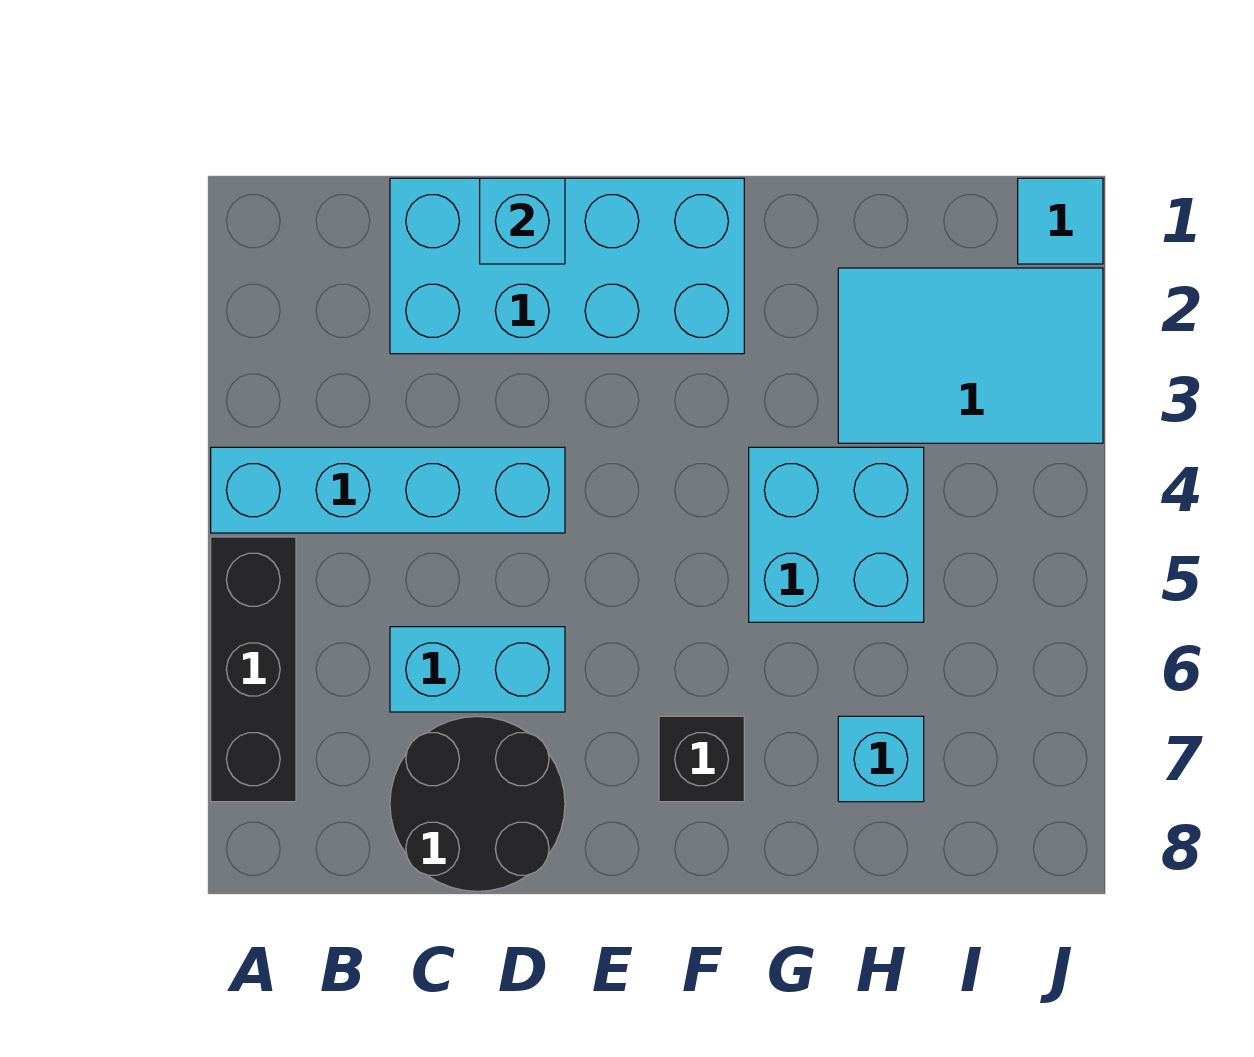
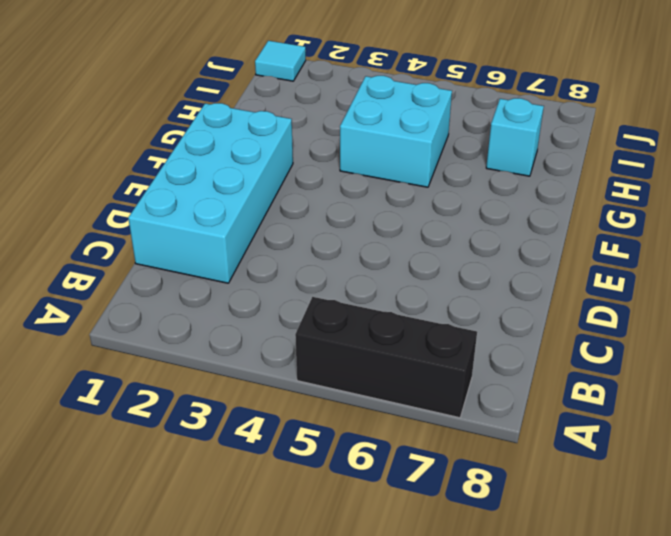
none -> cyan 1x4 brick [211,447,565,533]
none -> cyan 1x2 brick [390,627,565,712]

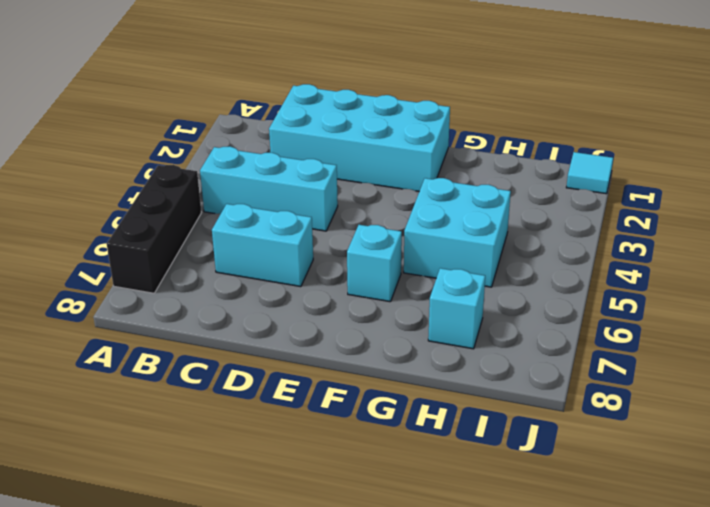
cyan 1x3 brick [200,146,338,231] -> cyan 1x4 brick [211,447,565,533]
cyan 1x1 brick [347,225,402,302] -> cyan 1x1 brick moved to [480,178,565,264]
none -> black 2x2 round brick [390,716,565,891]
none -> black 1x1 brick [659,716,744,802]

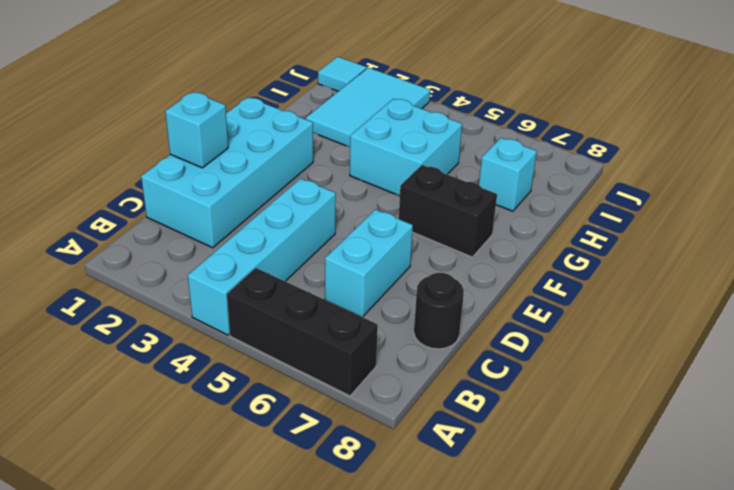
black 1x1 round brick [414,273,464,349] -> black 2x2 round brick [390,716,565,891]
black 1x2 brick [399,165,497,257] -> black 1x1 brick [659,716,744,802]

